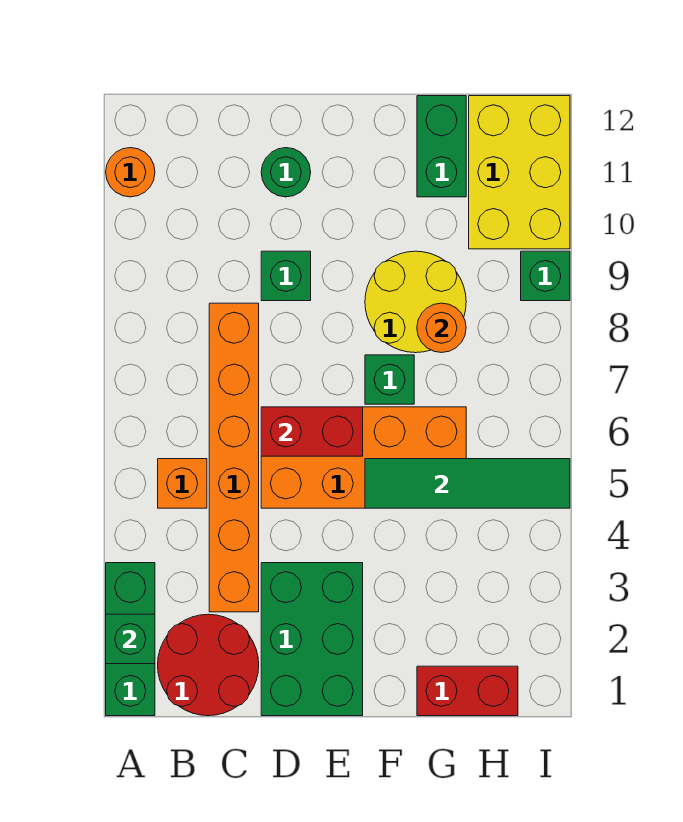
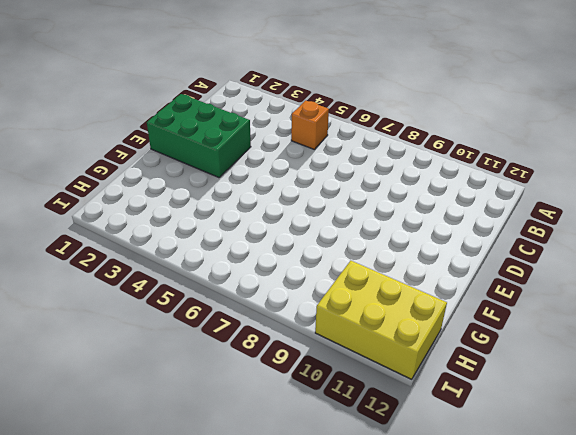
none -> green 1x3 brick [106,563,155,716]
none -> orange 1x1 round brick [106,148,155,197]
none -> red 2x2 round brick [158,614,259,716]

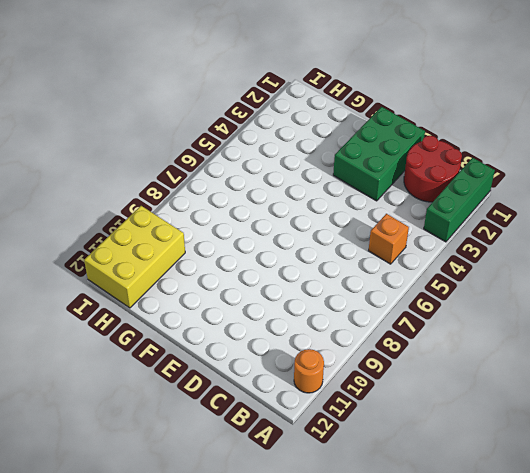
none -> orange 1x6 brick [209,303,259,612]
none -> orange 2x4 brick [261,407,466,508]
none -> green 1x1 brick [261,251,311,301]

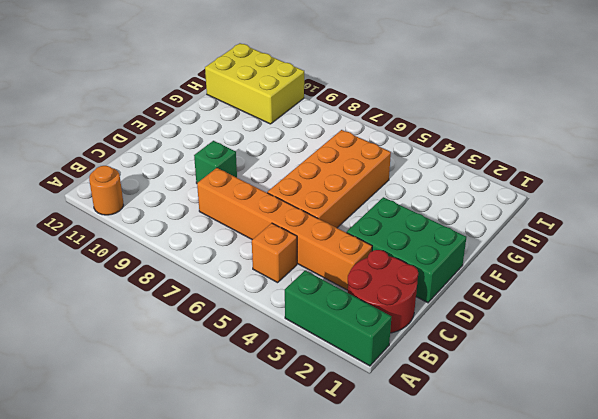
none -> green 1x1 round brick [261,148,311,197]
none -> green 1x1 brick [365,355,414,404]
none -> yellow 2x2 round brick [365,251,466,353]

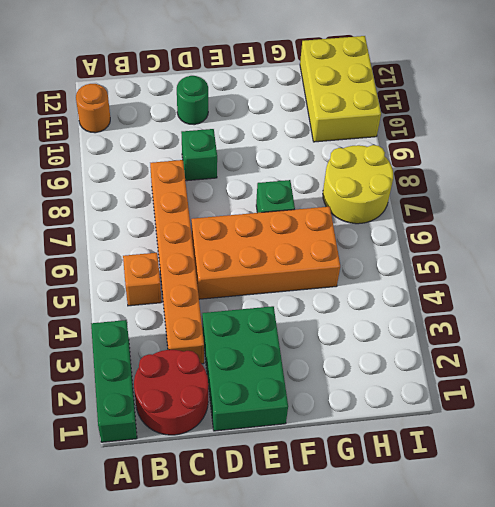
yellow 2x2 round brick [323,145,393,224] -> yellow 2x2 round brick moved to [365,251,466,353]
none -> red 1x2 brick [417,666,518,716]
none -> green 1x2 brick [417,96,466,197]
none -> green 1x1 brick [521,251,570,301]

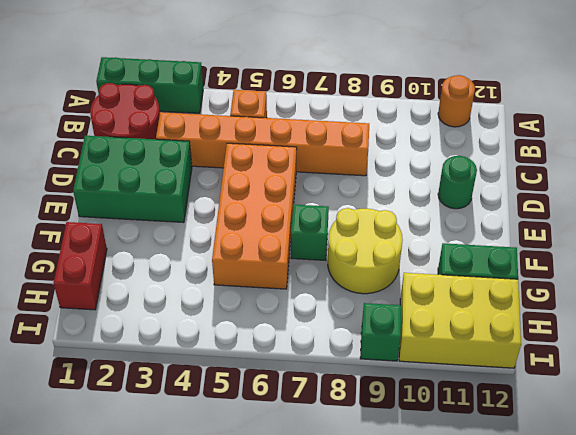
none -> green 1x1 brick [261,251,311,301]
none -> green 1x1 brick [106,614,155,664]
none -> red 1x2 brick [261,407,363,456]

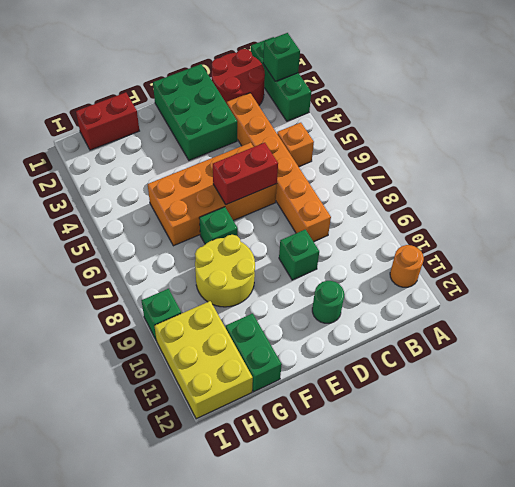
none -> green 1x4 tile [365,459,570,508]
none -> orange 1x1 round brick [417,303,466,353]

